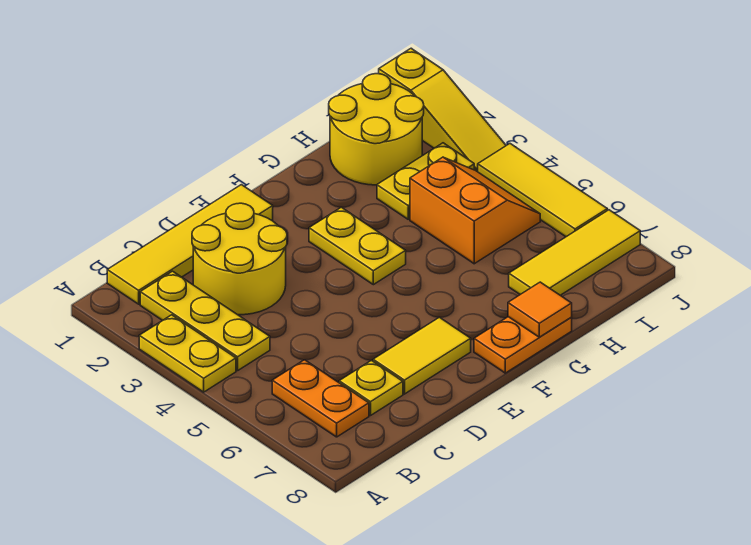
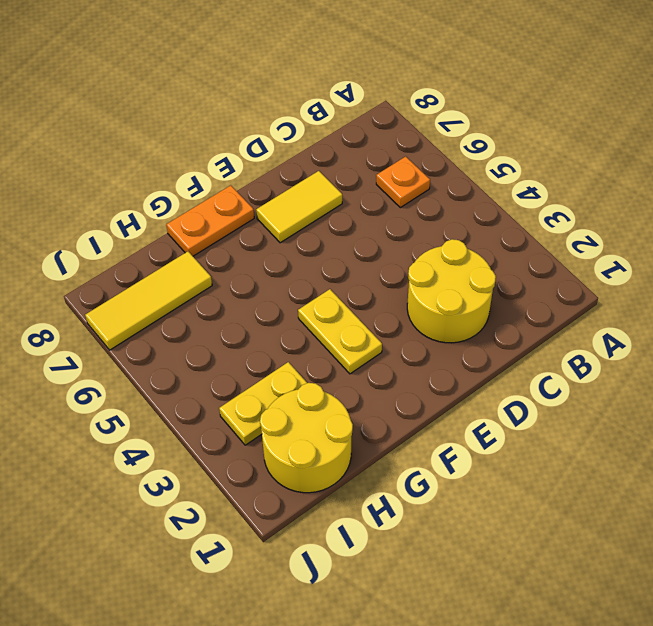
orange 1x1 plate [376,156,430,208] -> orange 1x2 plate [272,360,369,437]
none -> yellow 1x2 plate [139,315,236,392]
none -> yellow 1x4 tile [107,185,273,304]
none -> yellow 1x3 plate [140,271,270,371]

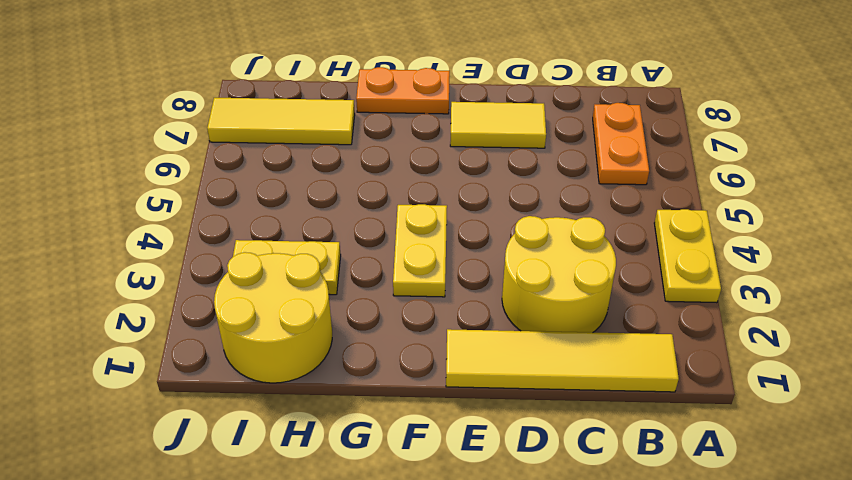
none -> yellow 1x3 plate [140,271,270,371]
none -> yellow 1x1 plate [339,360,403,415]
none -> orange 2x2 slope [410,157,540,264]

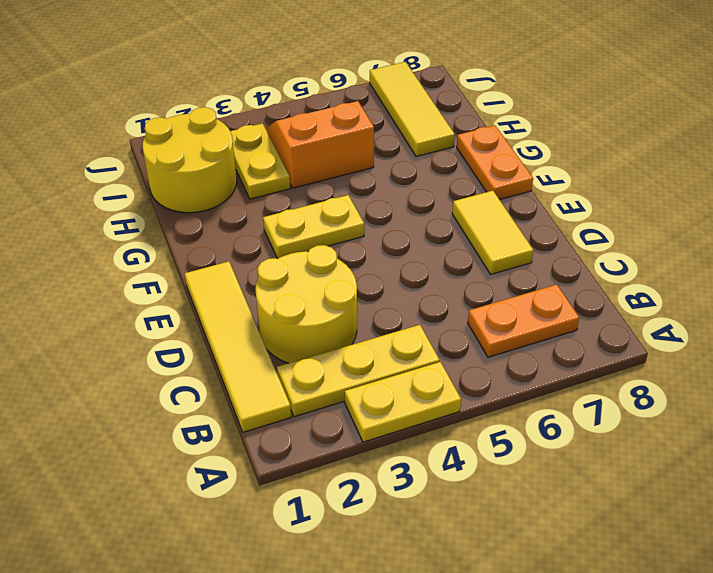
none -> yellow 1x1 plate [339,360,403,415]
none -> yellow 1x3 slope [379,48,506,172]
none -> yellow 1x3 tile [478,144,607,237]

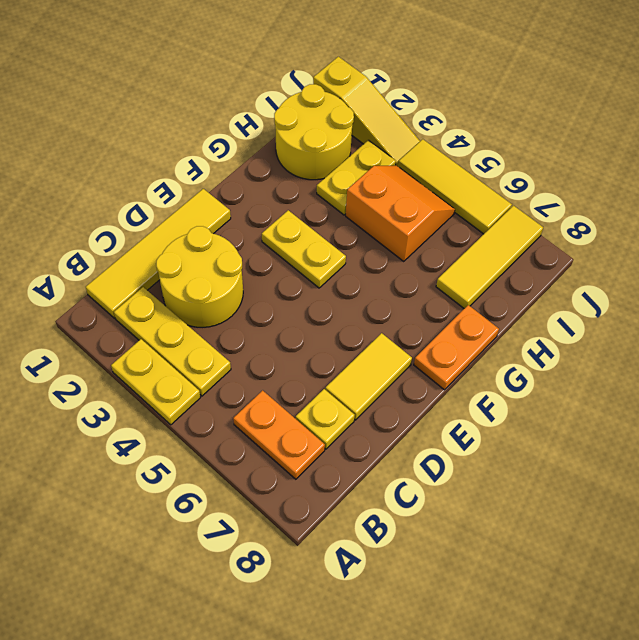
none -> orange 1x1 tile [508,282,572,337]

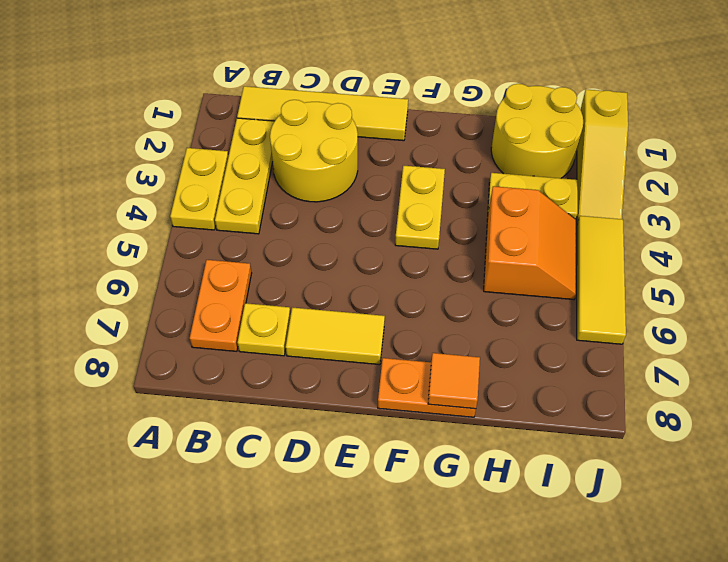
none -> yellow 1x3 tile [509,210,640,295]

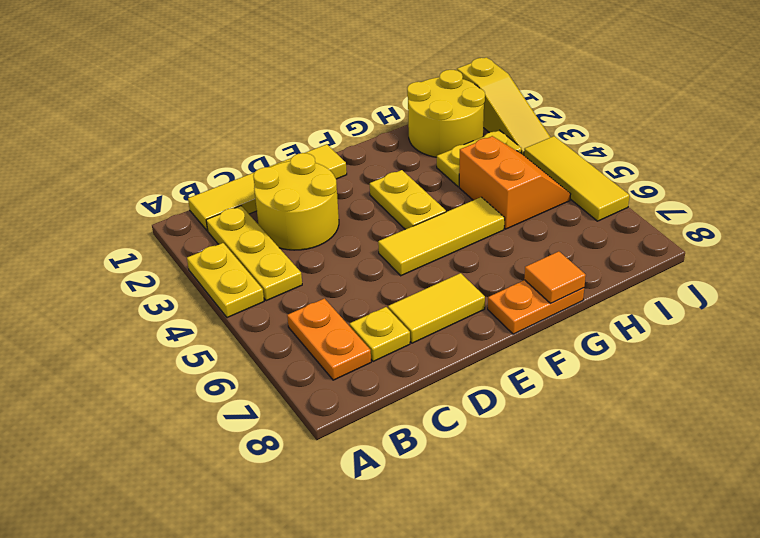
yellow 1x3 tile [378,197,505,276] -> yellow 1x3 tile moved to [509,210,640,295]

